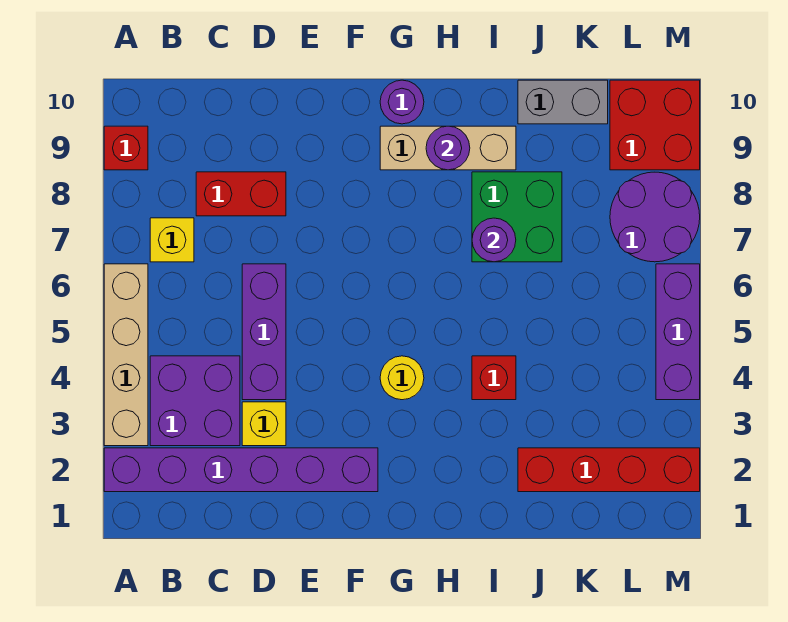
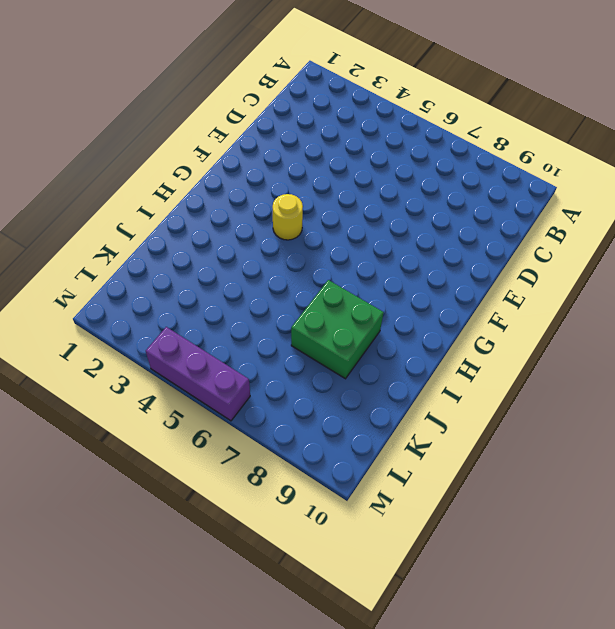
none -> purple 1x6 brick [104,448,378,492]
none -> tan 1x4 brick [104,264,148,446]
none -> red 1x1 brick [104,126,148,170]

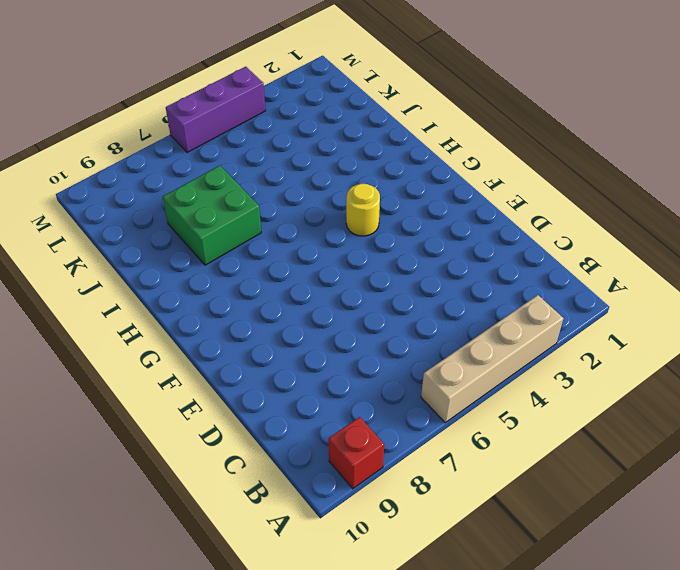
none -> purple 1x6 brick [104,448,378,492]
none -> purple 2x2 brick [150,356,240,446]
none -> yellow 1x1 brick [150,218,194,262]

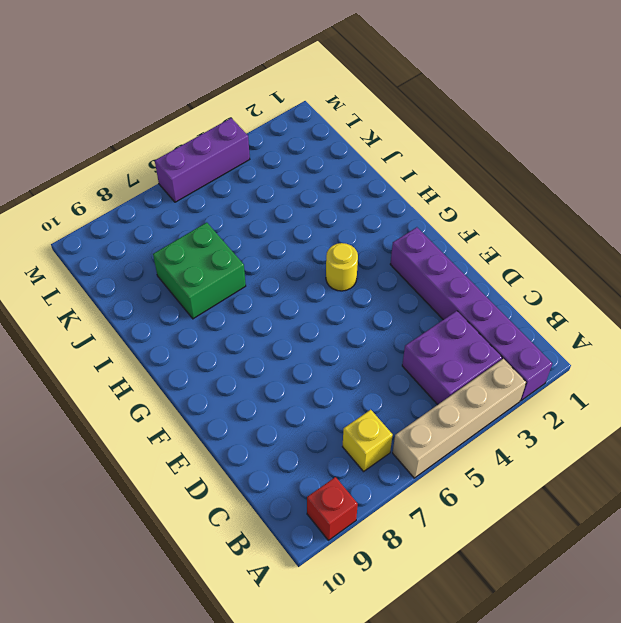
none -> red 1x2 brick [196,172,286,216]
none -> yellow 1x1 brick [242,402,286,446]
none -> purple 1x3 brick [242,264,286,400]

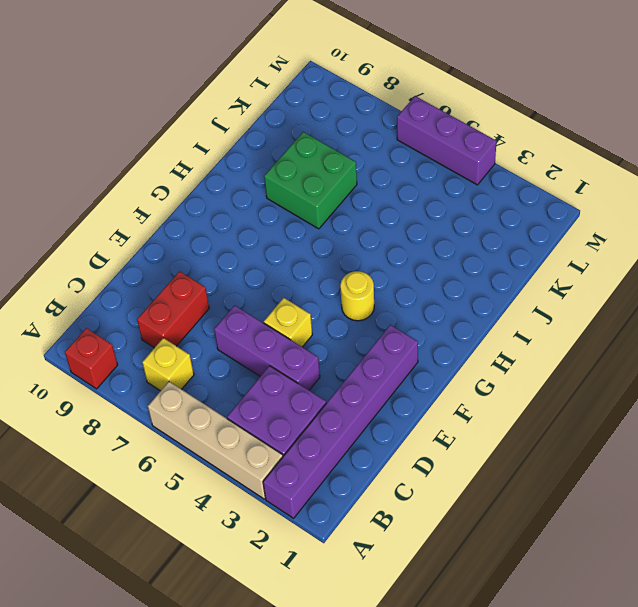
yellow 1x1 brick [264,298,312,347] -> yellow 1x1 brick moved to [242,402,286,446]
none -> tan 1x3 brick [380,126,516,170]
none -> purple 1x1 round brick [380,80,424,124]
none -> red 1x1 brick [472,356,516,400]

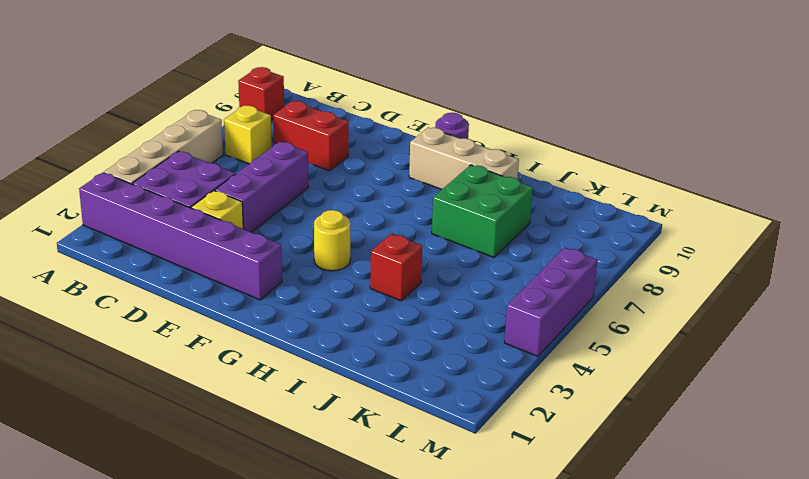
none -> red 1x4 brick [518,448,700,492]
none -> grey 1x2 brick [518,80,608,124]
none -> purple 2x2 round brick [610,172,700,262]

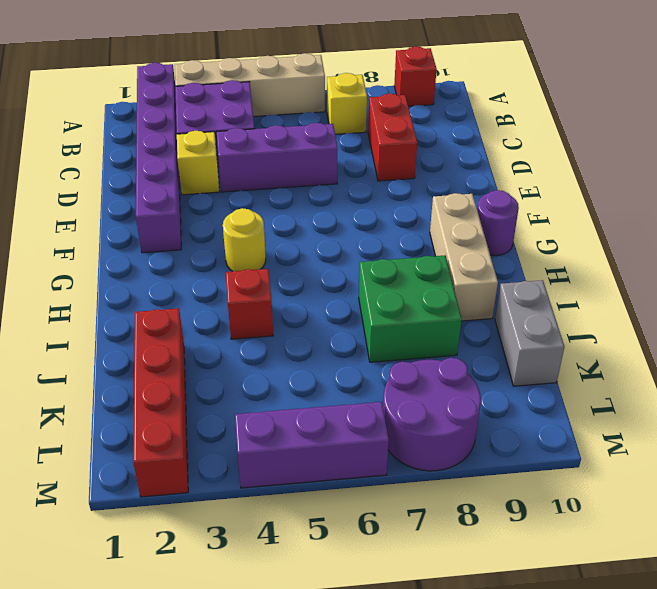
none -> red 2x2 brick [610,80,700,170]
none -> purple 1x1 round brick [426,126,470,170]
none -> purple 1x1 round brick [472,218,516,262]

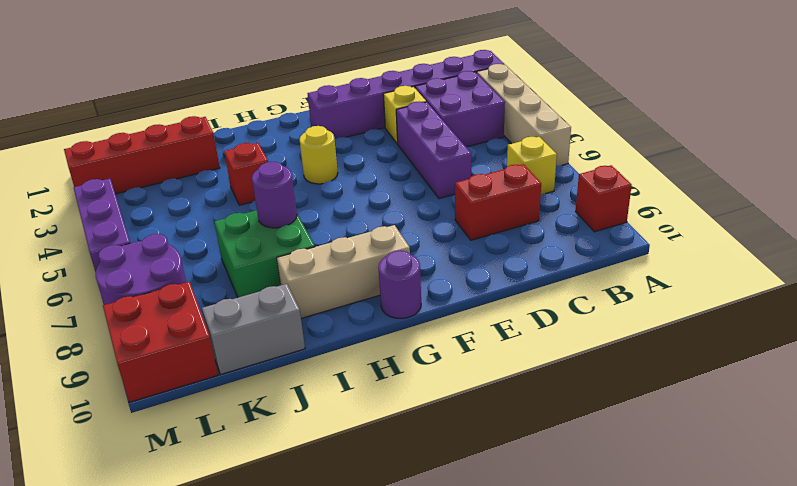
none -> purple 1x1 round brick [426,126,470,170]

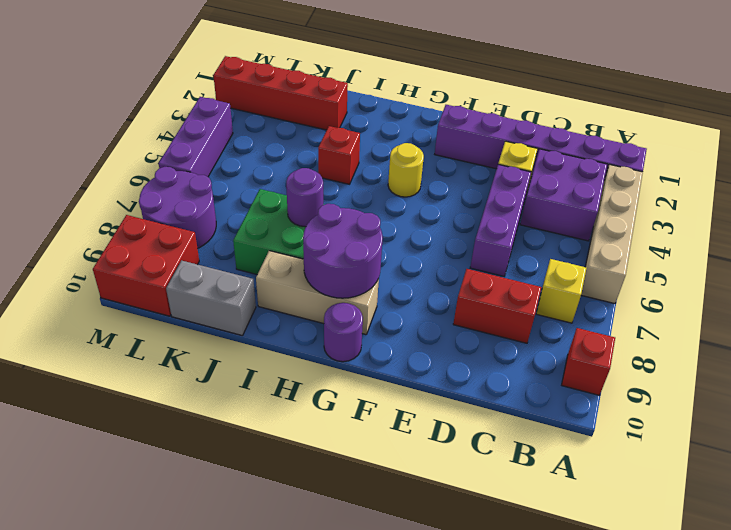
purple 2x2 round brick [303,204,383,298] -> purple 1x1 round brick [426,126,470,170]

